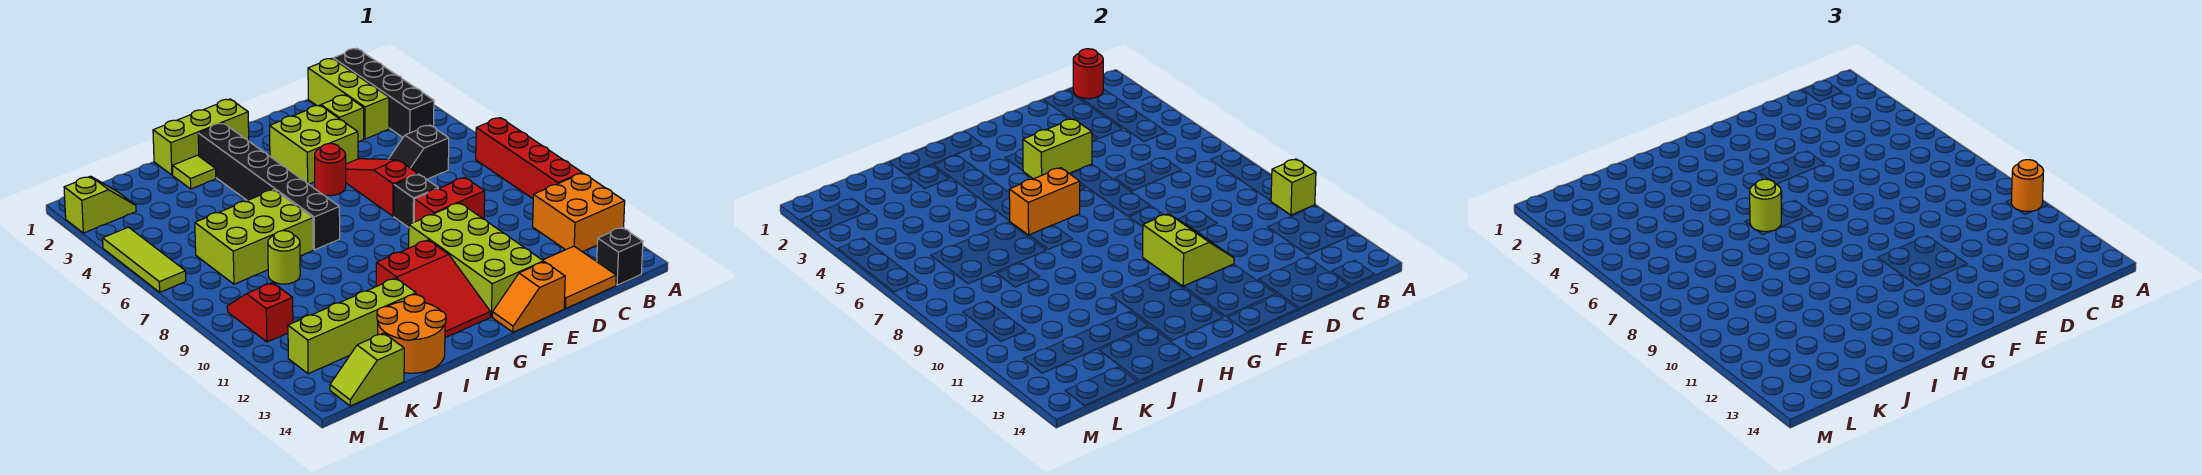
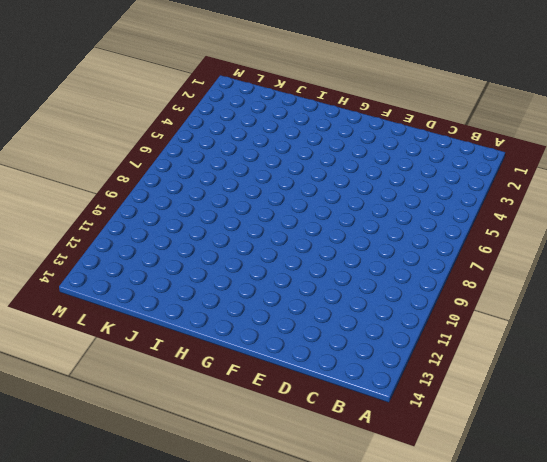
none -> red 1x4 brick [476,118,582,199]
none -> orange 2x2 brick [533,173,625,252]
none -> black 1x4 brick [333,49,434,137]
none -> black 1x1 brick [597,227,643,285]

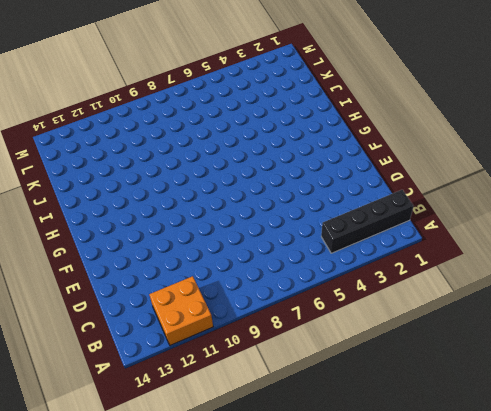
none -> red 1x4 brick [476,118,582,199]
none -> black 1x1 brick [597,227,643,285]
none -> lime 1x3 brick [308,59,389,139]
none -> black 1x2 slope [389,125,449,179]

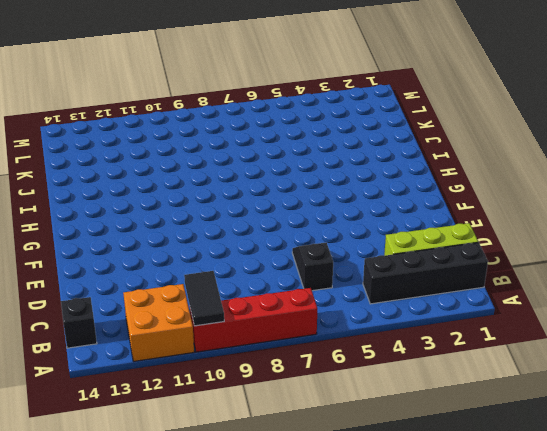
black 1x2 tile [184,271,224,326] -> lime 1x1 brick [1271,159,1316,215]
none -> orange 2x2 tile [543,246,616,309]
none -> lime 1x1 brick [321,95,364,142]
none -> red 1x2 brick [414,178,485,222]
none -> lime 2x2 brick [270,105,358,184]

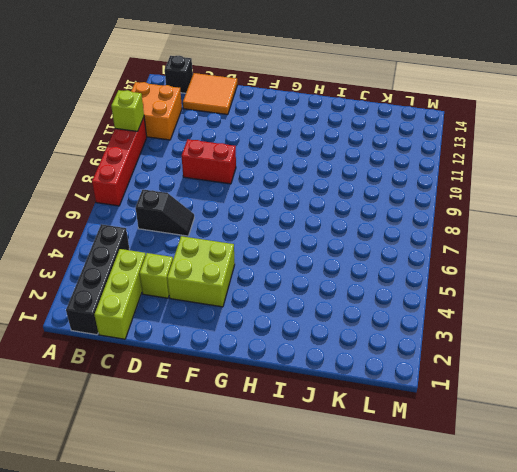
none -> red 1x3 slope [346,159,418,216]
none -> black 1x1 brick [394,174,438,227]
none -> lime 2x4 brick [409,203,544,317]
none -> orange 1x2 slope [493,262,565,332]

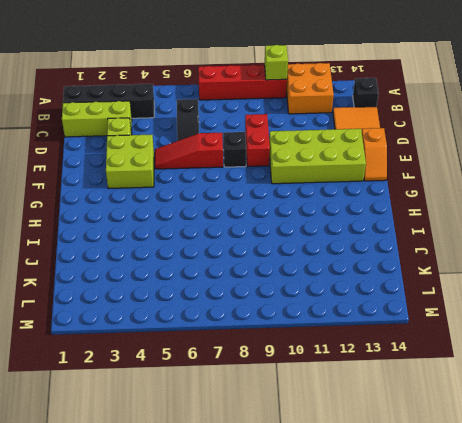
none -> red 1x1 round brick [315,144,346,195]
none -> lime 1x3 brick [153,99,249,175]
none -> red 2x3 slope [376,240,490,338]
none -> black 1x6 brick [198,123,340,250]

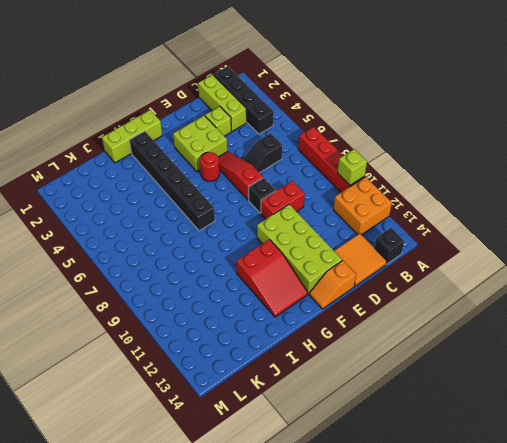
none -> lime 1x1 tile [173,155,216,189]
none -> lime 2x3 brick [195,190,313,284]
none -> lime 1x4 brick [288,278,416,374]
none -> orange 2x2 round brick [377,295,446,373]

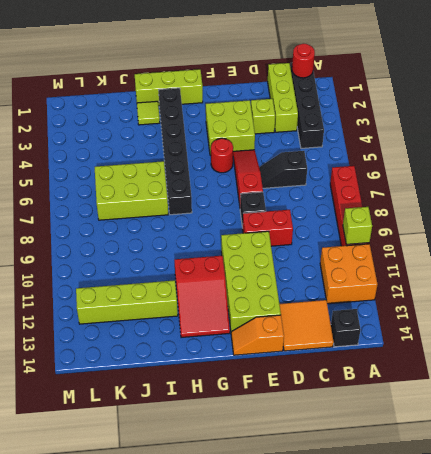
none -> orange 2x2 round brick [377,295,446,373]
none -> lime 1x1 round brick [268,231,300,284]
none -> lime 1x2 slope [330,333,404,406]
none -> lime 1x2 slope [64,176,136,233]

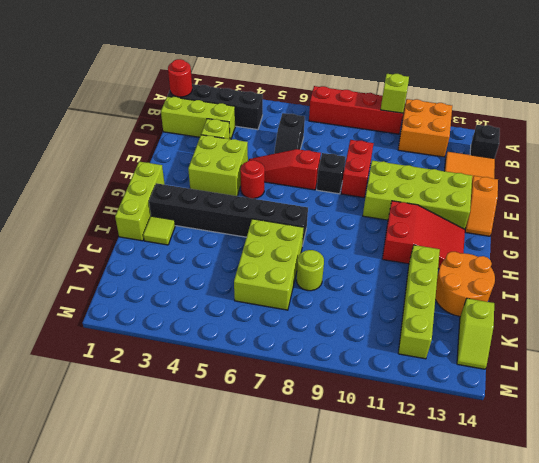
none -> lime 1x2 slope [64,176,136,233]
none -> red 1x2 slope [227,283,293,342]
none -> lime 1x3 tile [103,227,186,292]
none -> lime 1x2 brick [1023,119,1092,179]

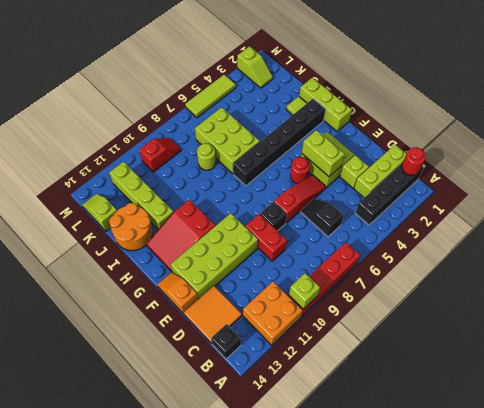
none -> lime 2x2 slope [1143,214,1234,286]
none -> orange 1x2 brick [1009,168,1080,235]
none -> orange 1x1 round brick [2011,160,2044,212]
none -> lime 1x1 round brick [1750,179,1781,232]

